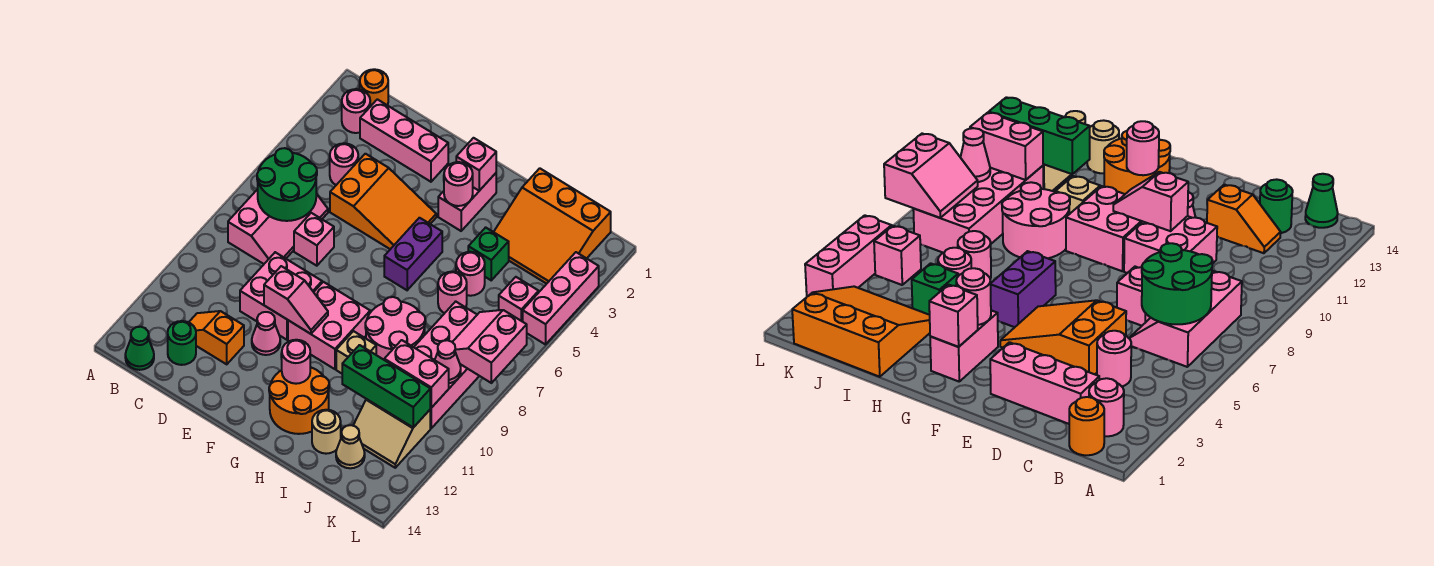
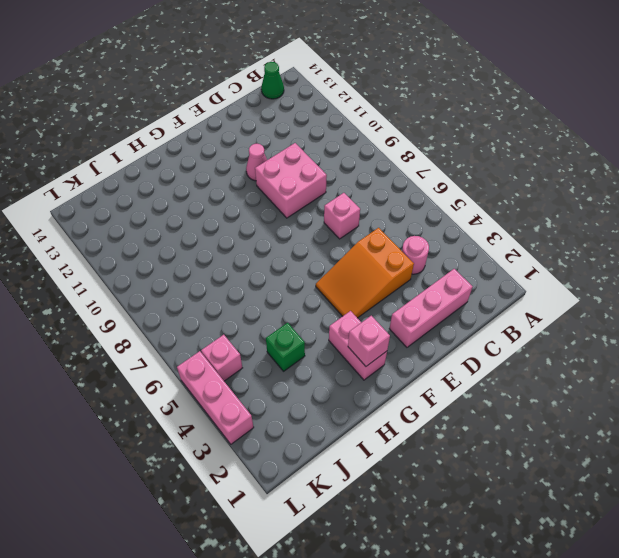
none -> orange 1x1 round brick [360,69,388,107]
none -> pink 1x1 round brick [342,89,370,133]
none -> pink 2x3 slope [228,189,328,264]
none -> orange 1x2 slope [189,311,244,364]

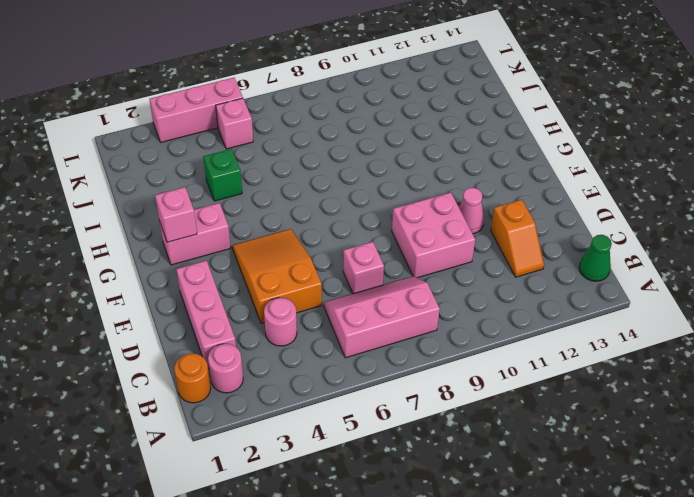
none -> green 1x1 round brick [168,321,196,365]
none -> pink 2x2 brick [288,282,370,369]
none -> purple 1x2 brick [384,218,442,290]
none -> orange 2x2 round brick [269,367,329,434]

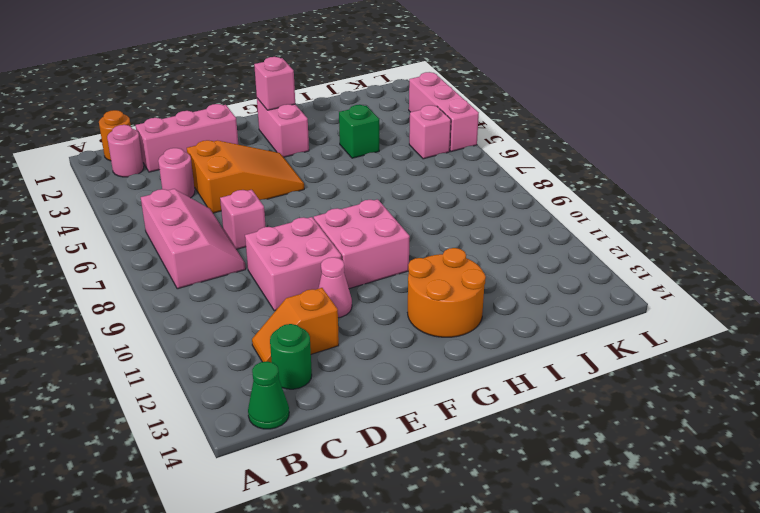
none -> purple 1x2 brick [384,218,442,290]
none -> pink 2x2 round brick [365,297,425,360]
none -> tan 1x1 brick [336,331,376,373]
none -> orange 3x3 slope [494,168,611,284]

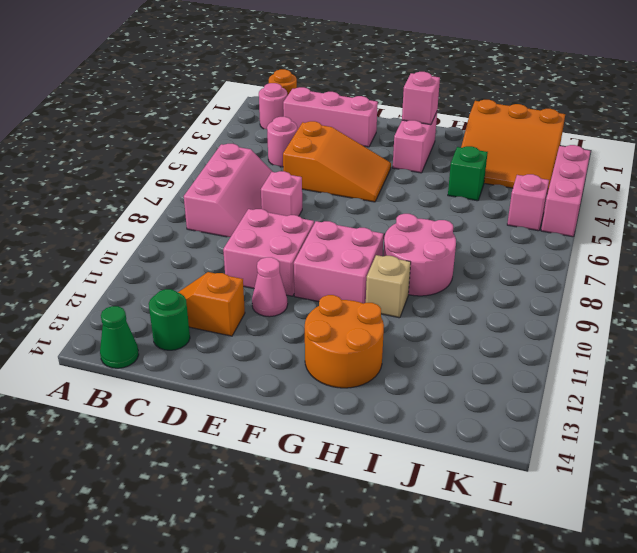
none -> purple 1x2 brick [384,218,442,290]
none -> pink 1x1 round brick [456,252,485,296]
none -> pink 1x1 round brick [438,272,467,313]
none -> tan 1x1 round brick [312,410,341,454]

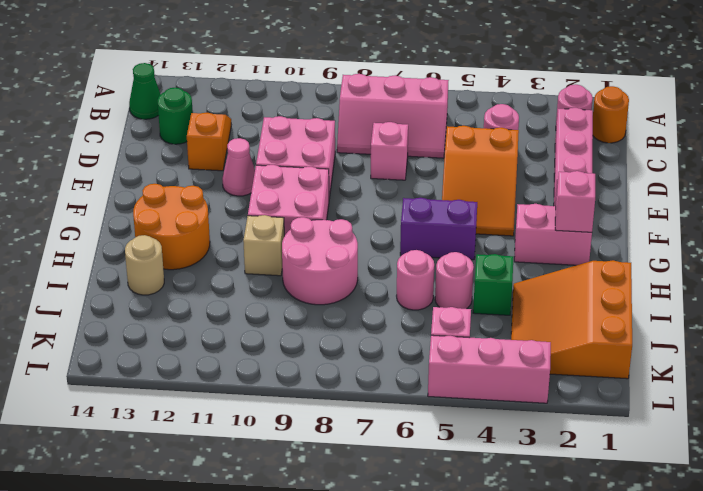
none -> pink 2x4 brick [414,301,479,428]
none -> tan 2x2 slope [353,399,430,468]
none -> tan 1x1 cone [336,425,365,468]
none -> green 2x2 round brick [257,148,317,221]

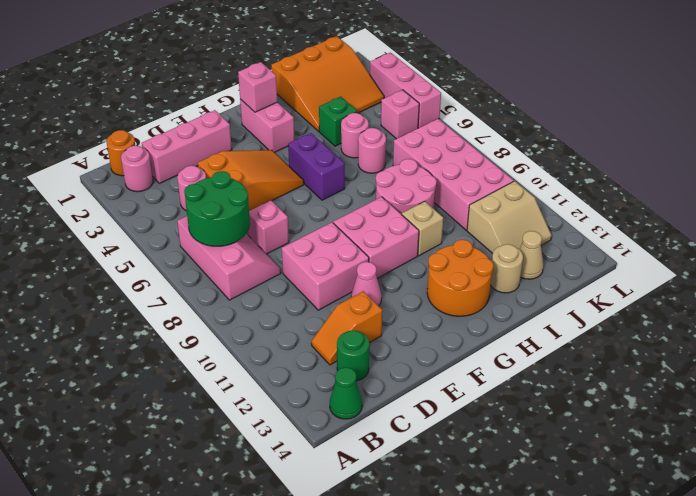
none -> pink 1x2 slope [264,266,328,334]
none -> pink 1x1 round brick [444,162,473,206]
none -> pink 1x1 round brick [282,340,310,384]
none -> green 1x3 brick [342,345,430,428]

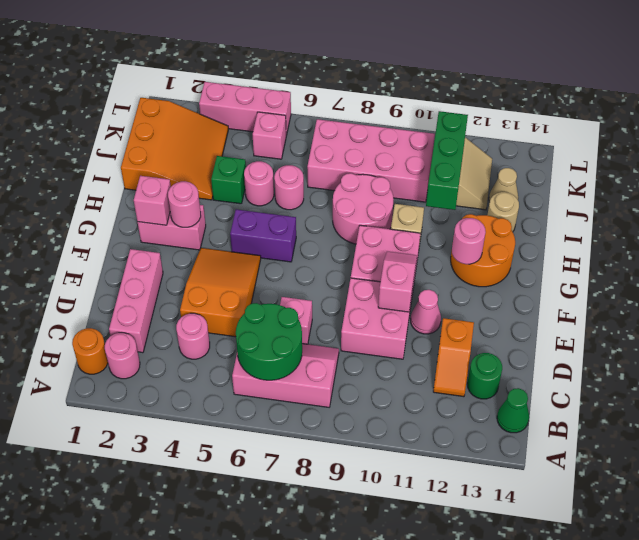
none -> pink 1x2 brick [384,340,449,408]
none -> pink 2x2 slope [453,310,527,383]
none -> pink 1x1 cone [435,340,461,383]

